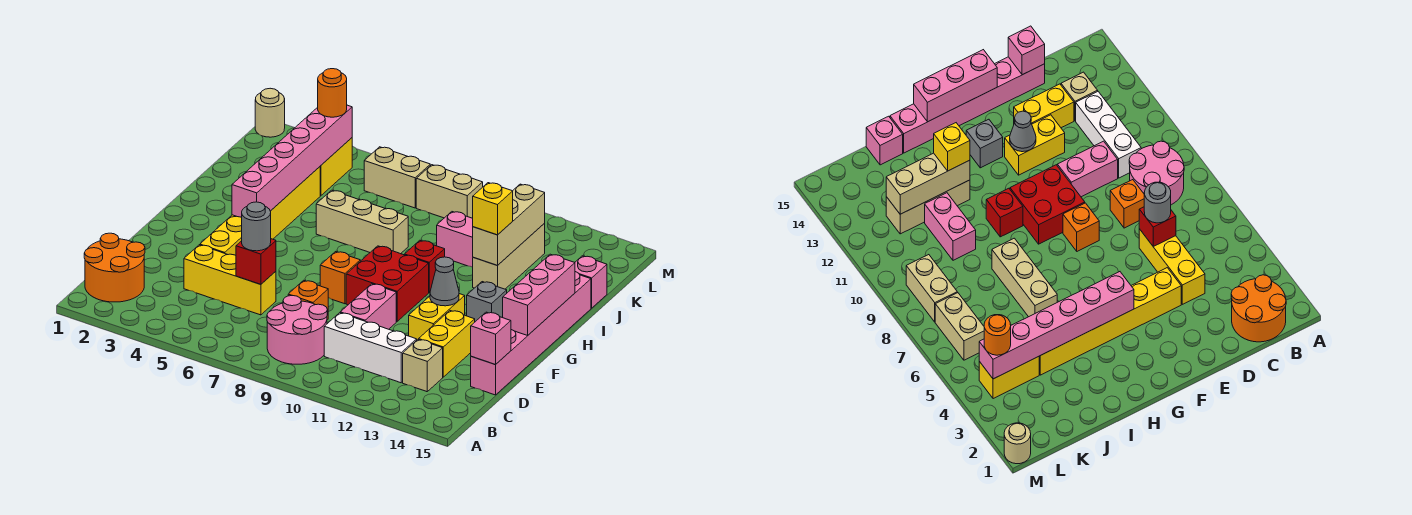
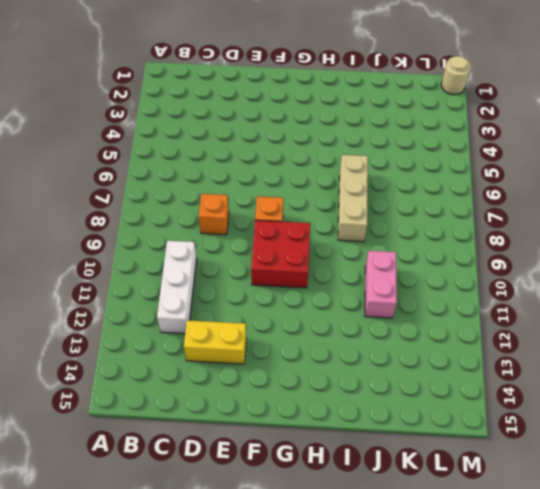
none -> orange 2x2 round brick [84,233,145,302]
none -> pink 2x2 round brick [267,295,327,364]
none -> tan 1x1 brick [403,339,443,392]
none -> yellow 1x3 brick [184,245,276,315]

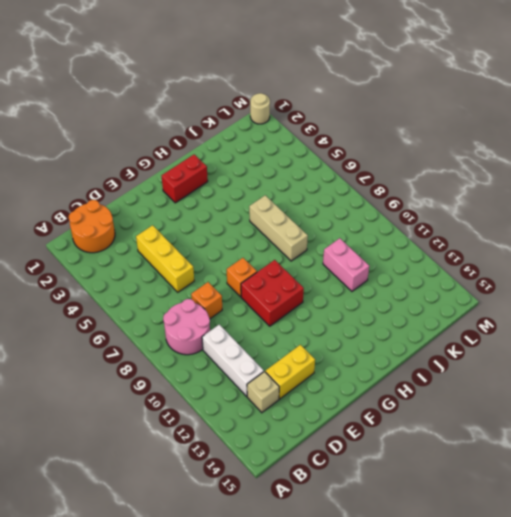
red 1x2 brick [162,155,208,203] -> none
none -> pink 1x2 brick [340,284,396,329]
none -> pink 1x6 brick [471,272,591,395]
none -> yellow 1x6 brick [200,167,320,255]
none -> yellow 1x2 brick [409,294,465,340]

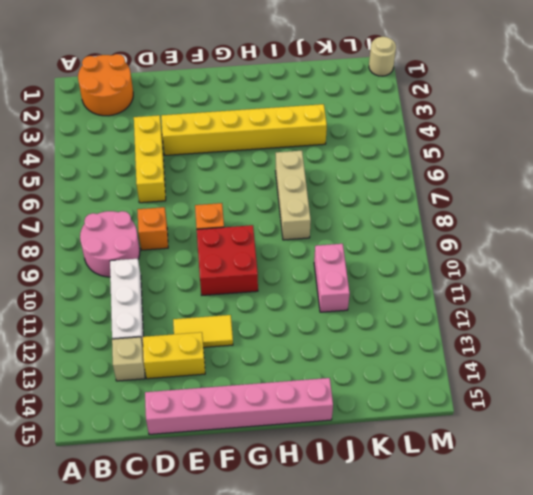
yellow 1x2 tile [173,315,233,347] -> yellow 1x2 brick [409,294,465,340]
none -> pink 1x2 brick [340,284,396,329]
none -> grey 1x1 brick [467,282,507,322]
none -> red 1x1 brick [404,240,445,292]
none -> tan 1x3 brick [473,223,545,289]

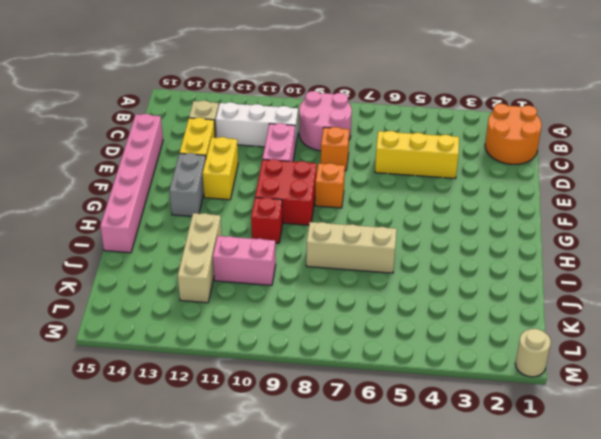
grey 1x2 brick [169,153,206,216] -> grey 1x1 brick [467,282,507,322]
none -> yellow 1x6 brick [200,167,320,255]
none -> pink 1x1 brick [575,256,607,308]
none -> yellow 1x2 brick [320,138,352,196]
none -> tan 1x2 brick [364,147,430,208]

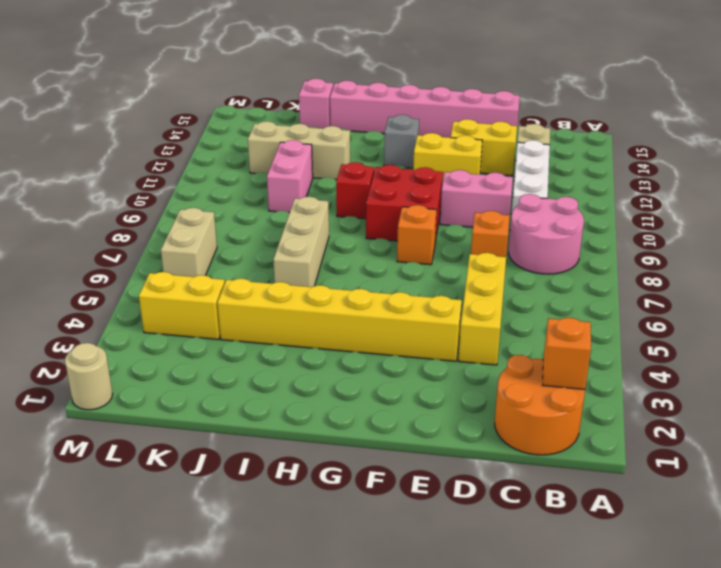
orange 1x1 brick [543,318,591,389] -> none
none -> tan 1x2 brick [416,165,483,218]
none -> red 1x1 brick [236,239,276,284]
none -> pink 1x1 brick [471,312,511,365]
none -> grey 1x1 cone [430,257,459,306]

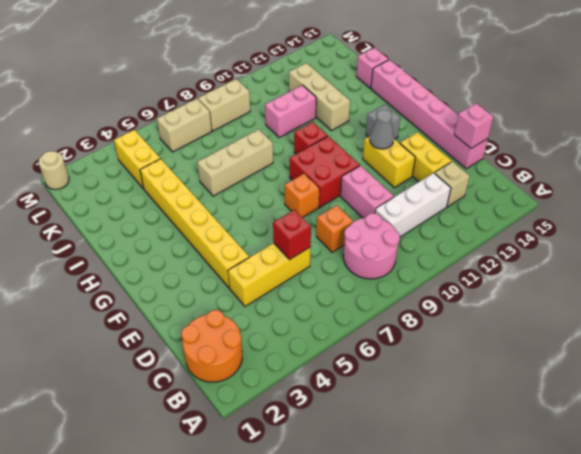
none -> pink 1x3 brick [503,254,575,335]
none -> pink 1x6 brick [232,105,352,218]
none -> tan 1x3 brick [473,184,545,266]
none -> grey 1x1 round brick [242,202,271,251]

